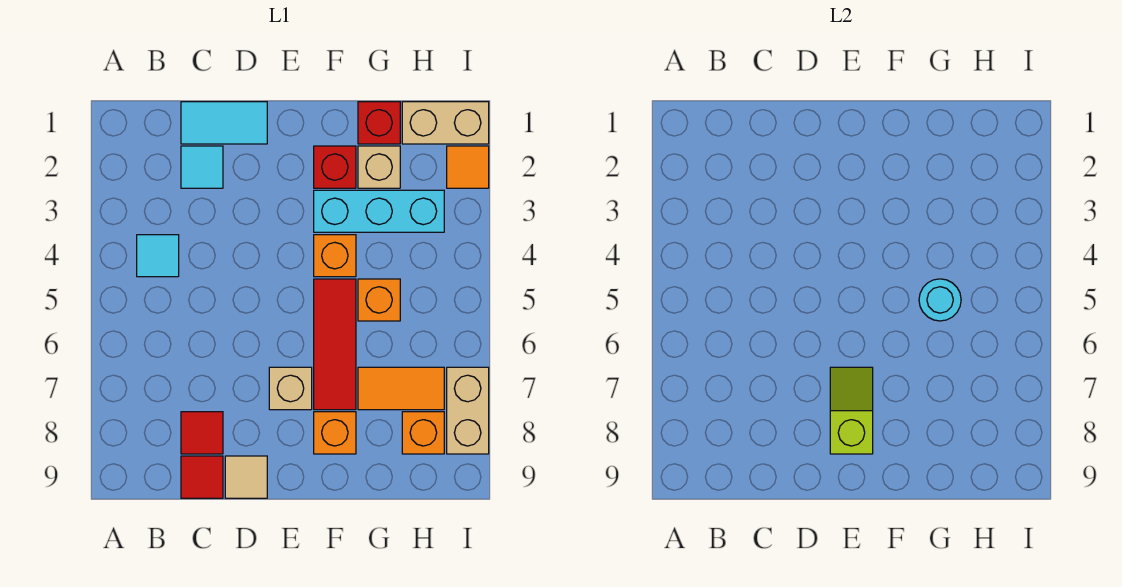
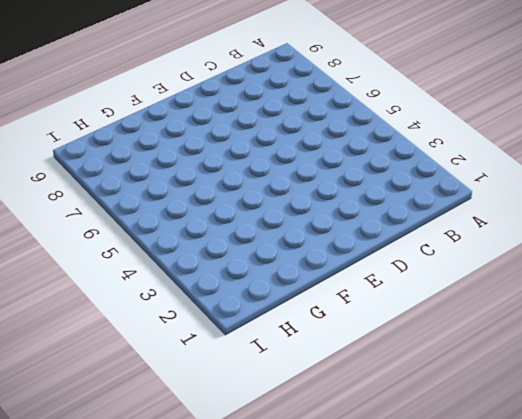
none -> cyan 1x1 tile [137,235,179,277]
none -> cyan 1x2 tile [181,102,267,144]
none -> cyan 1x1 tile [181,146,223,188]

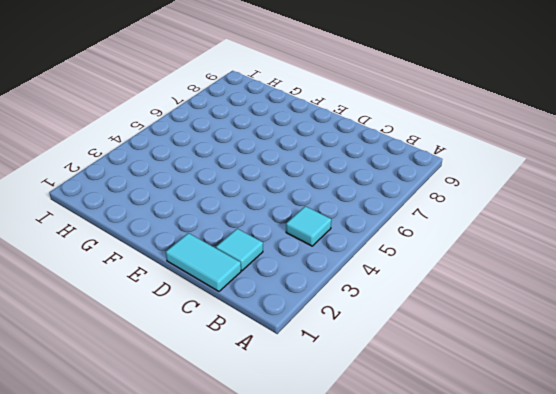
none -> red 1x1 tile [181,412,223,454]
none -> red 1x1 tile [181,456,223,498]
none -> tan 1x1 tile [225,456,267,498]

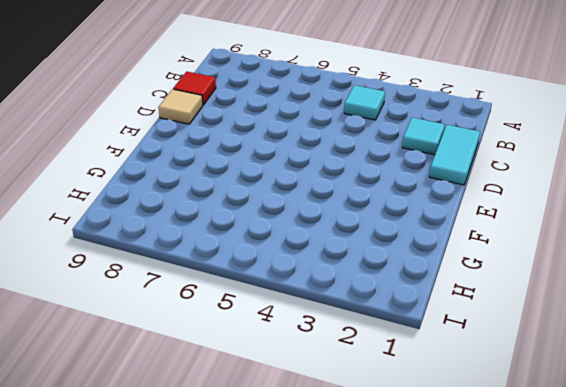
none -> red 1x1 tile [181,412,223,454]
none -> tan 1x1 brick [269,367,312,410]
none -> red 1x1 brick [314,146,356,188]

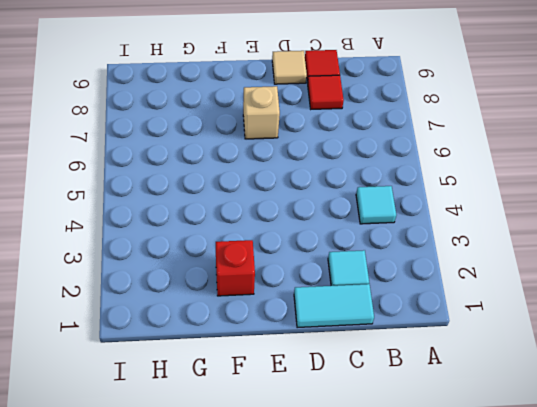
none -> cyan 1x3 brick [314,190,444,232]
none -> orange 1x1 brick [314,235,356,277]
none -> red 1x3 tile [314,279,356,410]

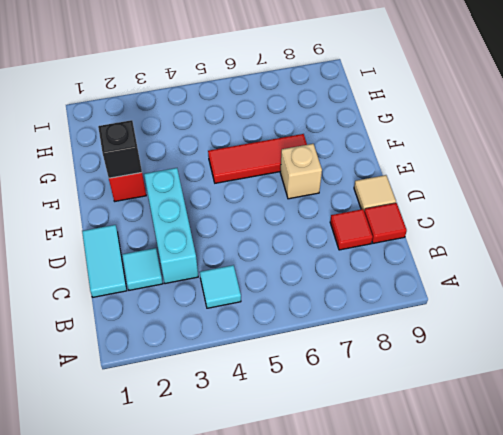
cyan 1x3 brick [144,168,198,284] -> cyan 1x3 brick moved to [314,190,444,232]
black 1x1 brick [98,120,142,178] -> none
none -> orange 1x1 brick [314,235,356,277]
none -> orange 1x1 brick [314,412,356,454]
none -> red 1x1 brick [358,102,400,144]

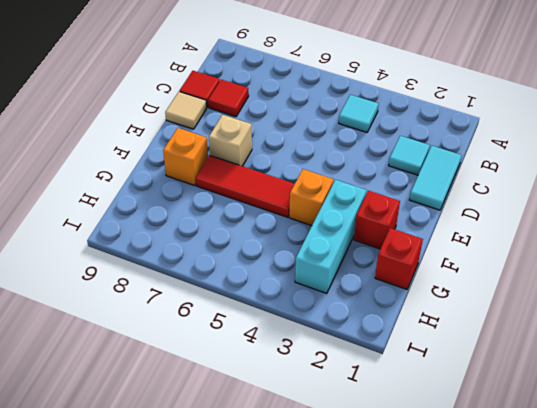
none -> tan 1x1 brick [358,146,400,188]
none -> orange 1x1 brick [358,279,400,321]
none -> orange 1x2 tile [358,367,444,410]

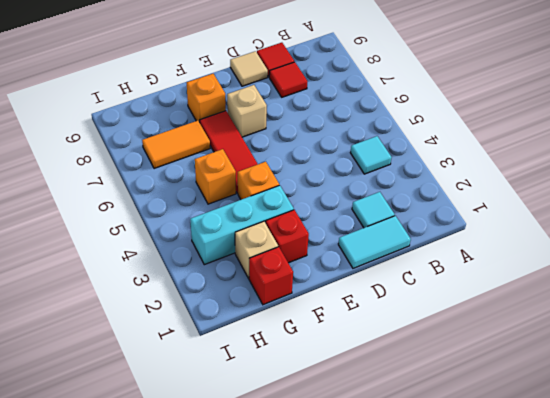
none -> tan 1x2 brick [402,102,489,144]
none -> orange 1x1 brick [402,412,444,454]
none -> orange 1x1 tile [447,146,489,188]

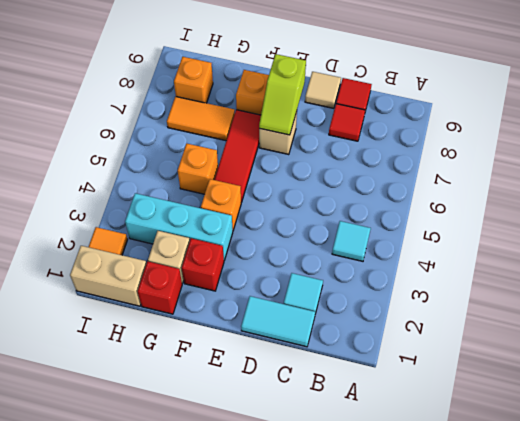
none -> tan 1x2 brick [447,367,489,454]
none -> cyan 1x1 round brick [919,279,961,321]

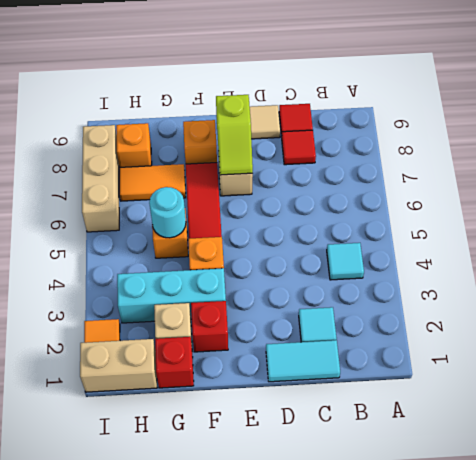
tan 1x3 brick [82,125,119,232] -> tan 1x2 brick [447,367,489,454]

